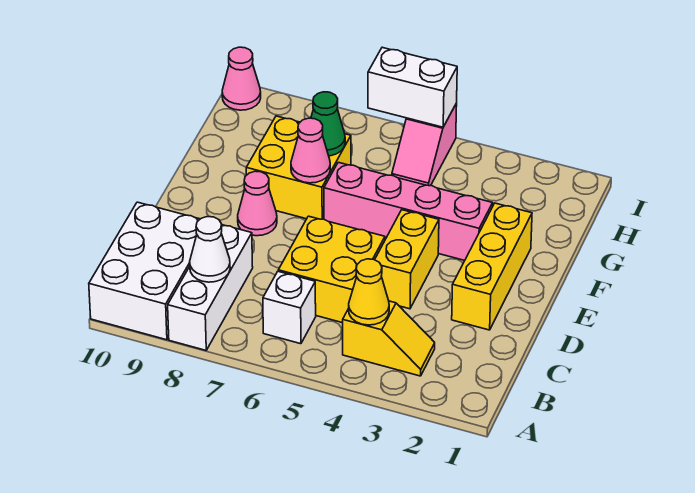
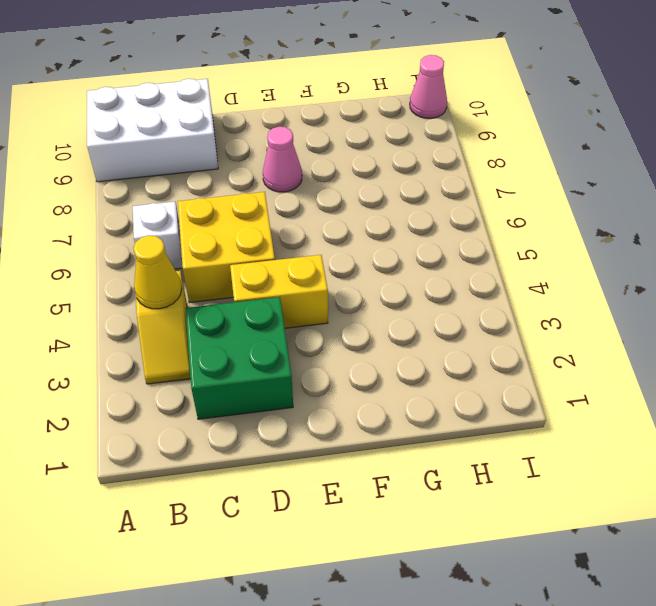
green 2x2 brick [186,297,293,419] -> yellow 1x3 brick [452,203,532,330]
none -> white 1x3 brick [168,225,253,350]
none -> pink 1x4 brick [324,162,493,260]
none -> yellow 2x2 brick [246,116,351,219]

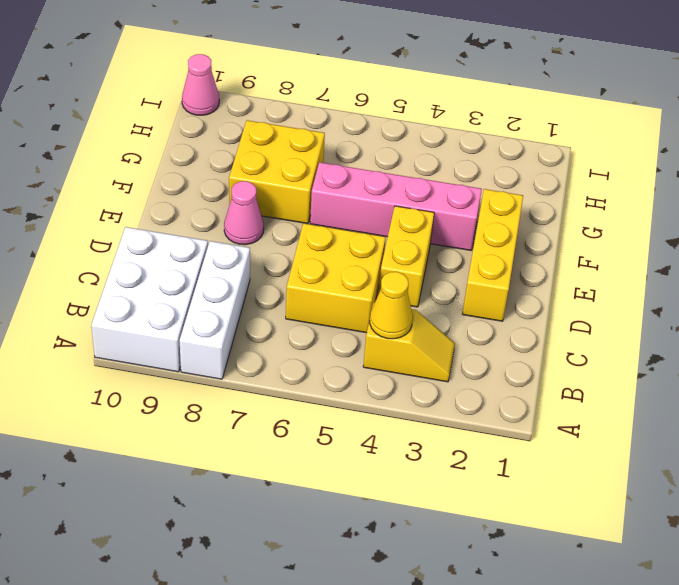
none -> white 1x1 brick [263,271,316,344]
none -> pink 1x2 slope [392,103,457,186]
none -> white 1x1 cone [190,217,230,282]

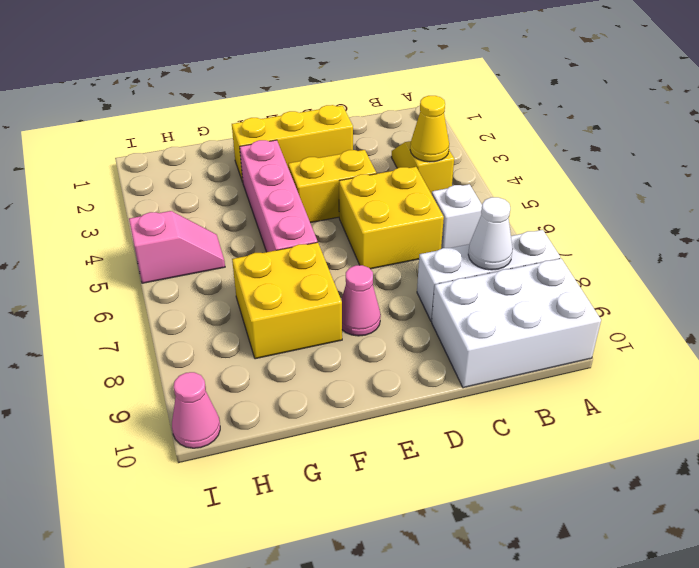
none -> pink 1x1 cone [291,118,330,183]
none -> green 1x1 cone [311,92,345,156]
none -> white 1x2 brick [368,47,457,127]

